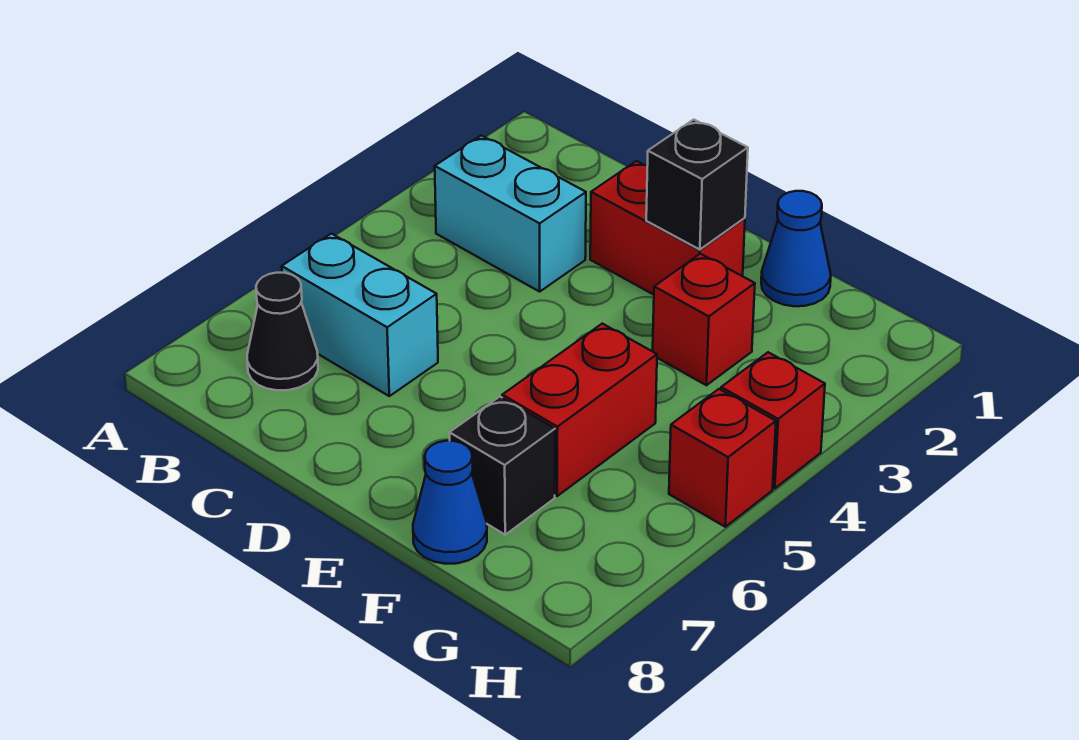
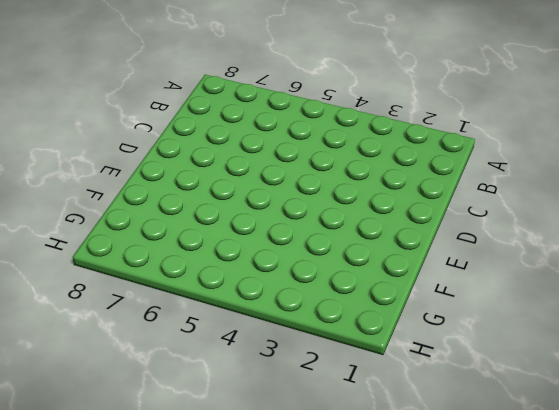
none -> cyan 1x2 brick [435,135,586,292]
none -> cyan 1x2 brick [282,234,438,396]
none -> black 1x1 cone [247,273,318,390]

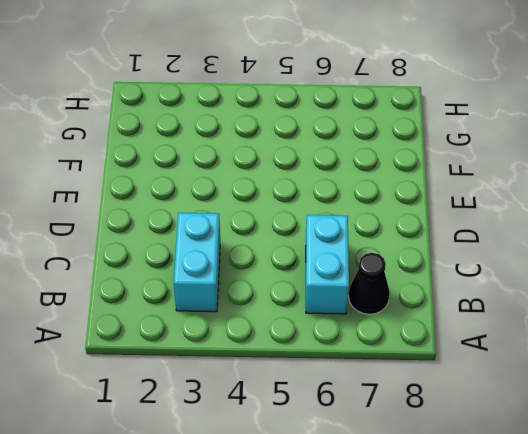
none -> red 1x2 brick [590,161,745,295]
none -> blue 1x1 cone [761,191,831,306]
none -> red 1x1 brick [653,254,755,385]

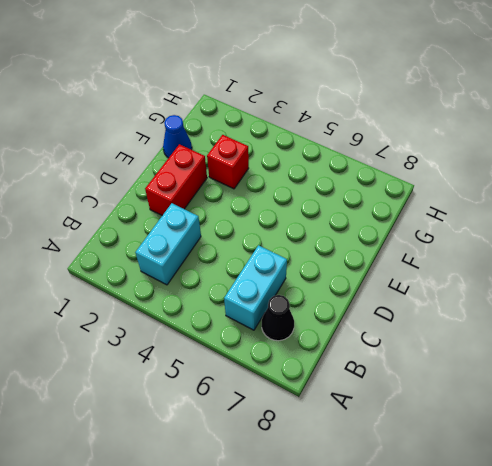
none -> red 1x2 brick [502,324,657,496]
none -> black 1x1 brick [449,397,555,535]
none -> blue 1x1 cone [413,441,487,564]

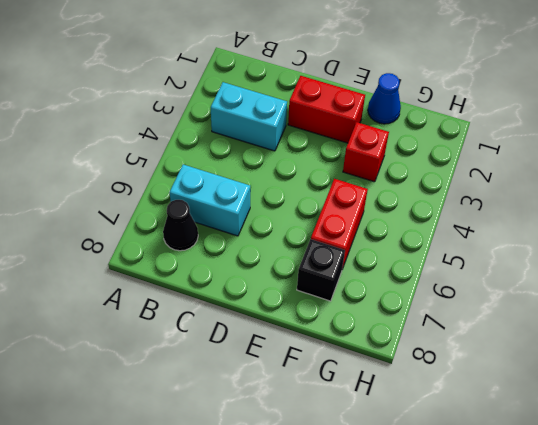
none -> blue 1x1 cone [413,441,487,564]
none -> red 1x1 brick [721,352,825,488]
none -> red 1x1 brick [669,389,776,527]

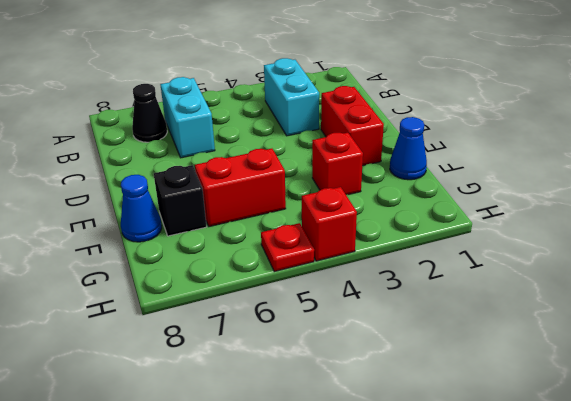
red 1x1 plate [261,223,314,272] -> red 1x1 brick [669,389,776,527]
none -> black 1x1 brick [646,120,748,250]

